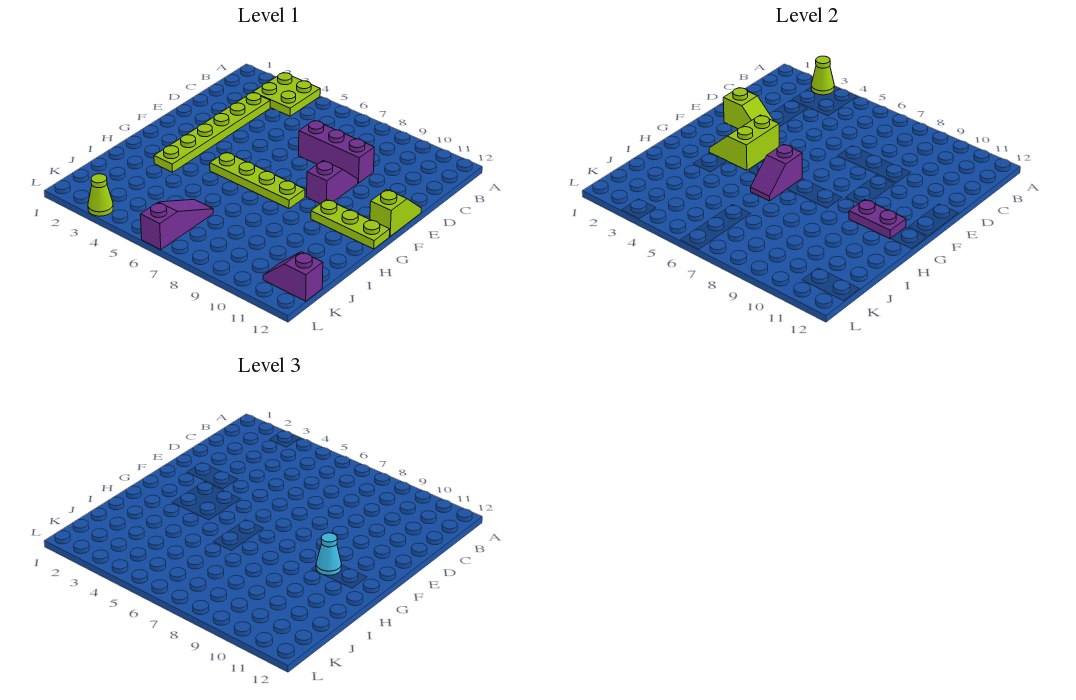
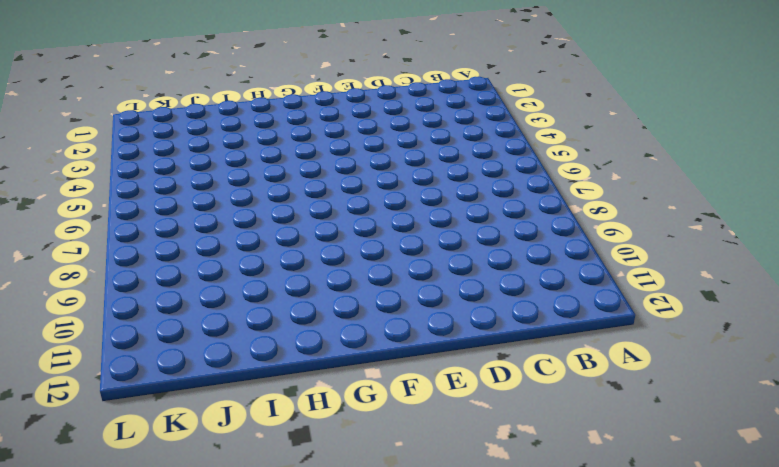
none -> lime 2x2 plate [253,73,320,116]
none -> lime 1x6 plate [154,92,270,172]
none -> purple 1x3 brick [299,120,374,183]

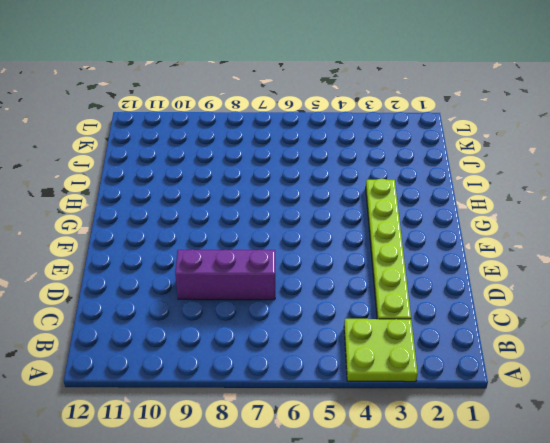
none -> purple 1x2 slope [307,161,358,204]
none -> lime 1x2 slope [370,190,421,236]
none -> lime 1x4 plate [210,152,305,209]

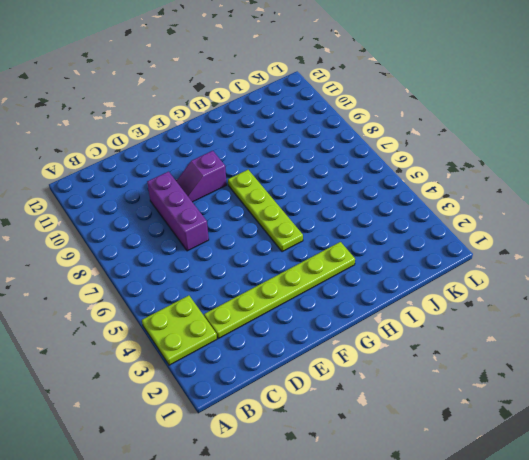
none -> lime 1x2 slope [370,190,421,236]
none -> lime 1x3 plate [311,200,390,249]
none -> purple 1x3 slope [140,200,213,250]

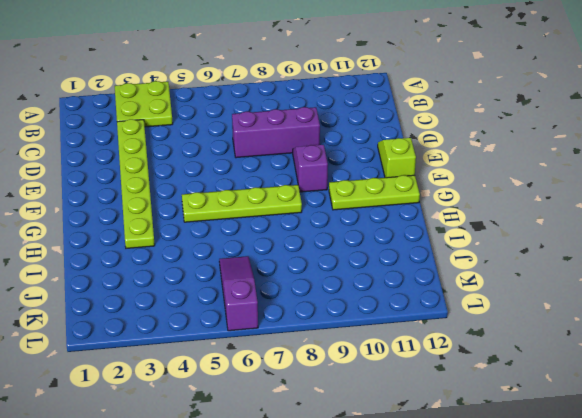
none -> purple 1x2 slope [263,252,323,301]
none -> lime 1x1 cone [88,174,113,216]
none -> lime 1x1 cone [811,56,834,95]

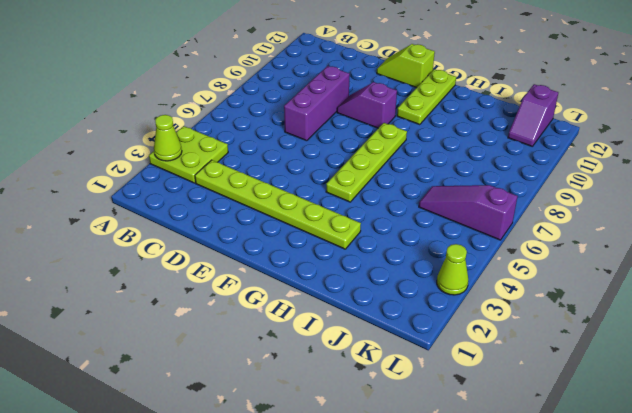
none -> lime 1x2 slope [723,88,774,129]
none -> lime 2x2 slope [709,115,779,170]
none -> purple 1x2 slope [750,144,802,201]

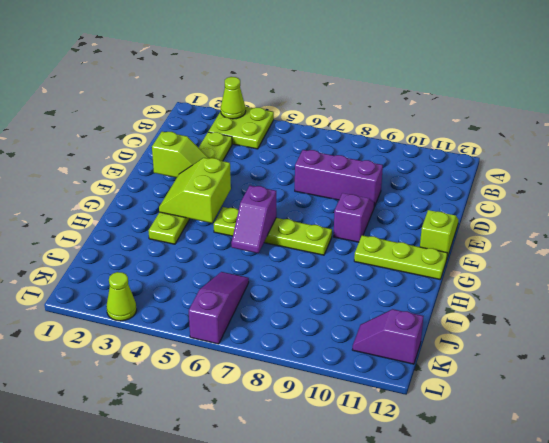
none -> purple 1x2 plate [849,200,906,239]
none -> cyan 1x1 cone [316,533,342,575]

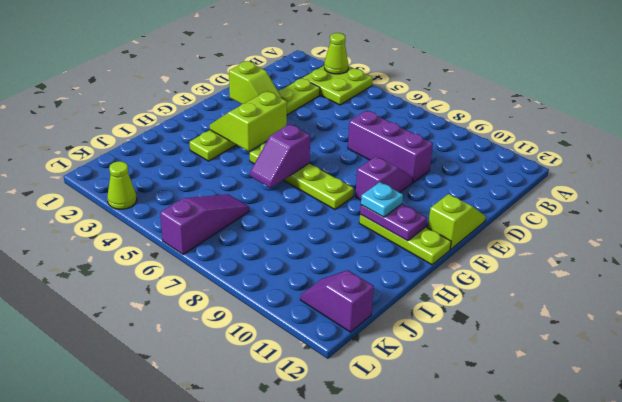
cyan 1x1 plate [361,182,403,217] -> cyan 1x1 cone [316,533,342,575]

